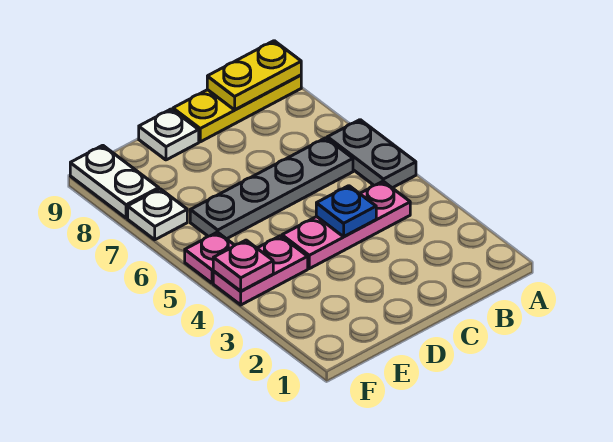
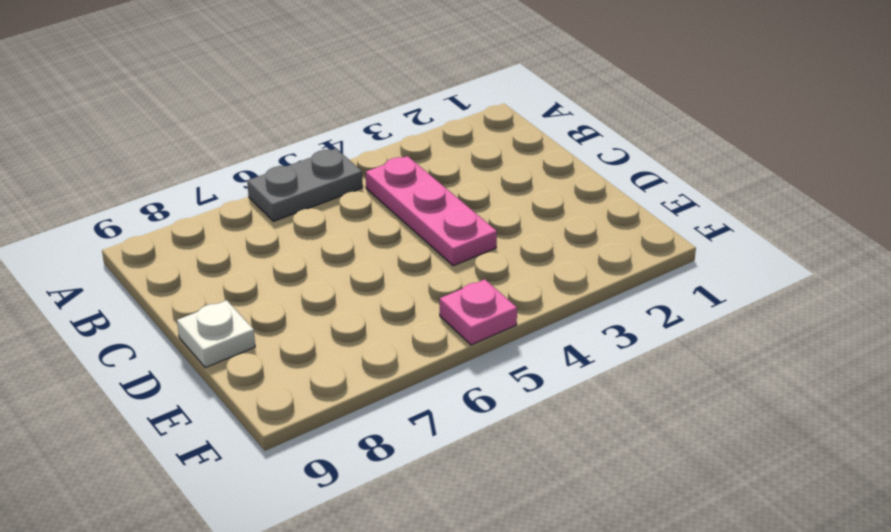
none -> yellow 1x3 plate [173,75,301,142]
none -> grey 1x4 plate [190,138,353,239]
none -> pink 1x2 plate [213,236,308,305]

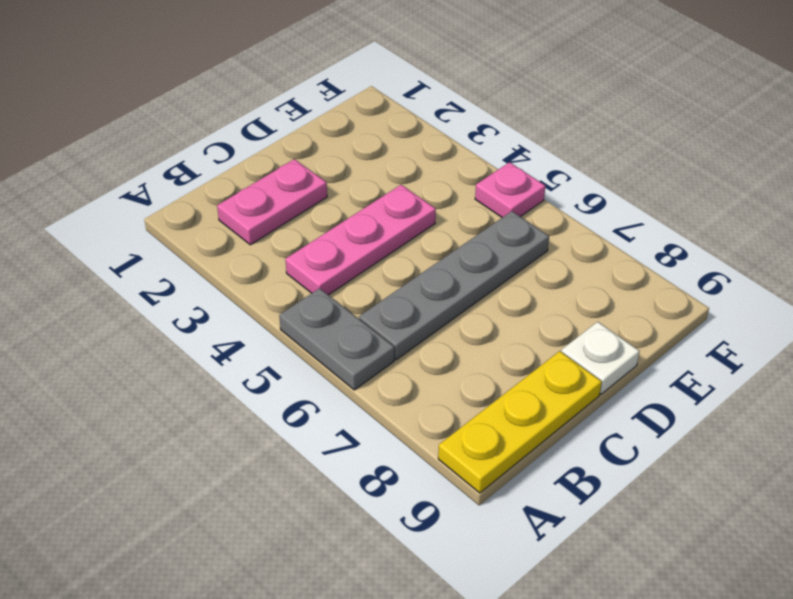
pink 1x2 plate [217,159,327,245] -> pink 1x2 plate moved to [213,236,308,305]
none -> white 1x1 plate [128,189,187,240]
none -> white 1x2 plate [70,145,159,218]
none -> yellow 1x2 plate [207,41,301,110]

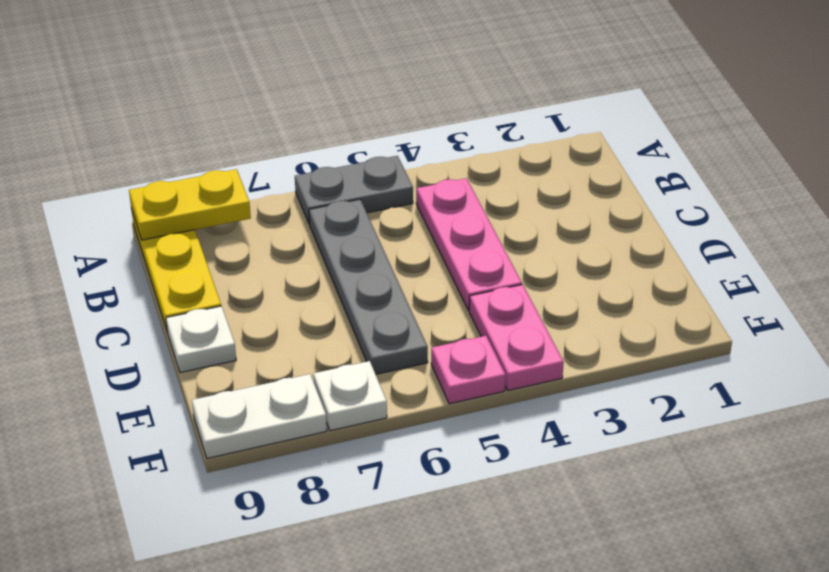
yellow 1x2 plate [129,169,251,240] -> yellow 1x2 plate turned to [207,41,301,110]
none -> blue 1x1 plate [316,186,376,237]
none -> pink 1x1 plate [213,240,273,291]

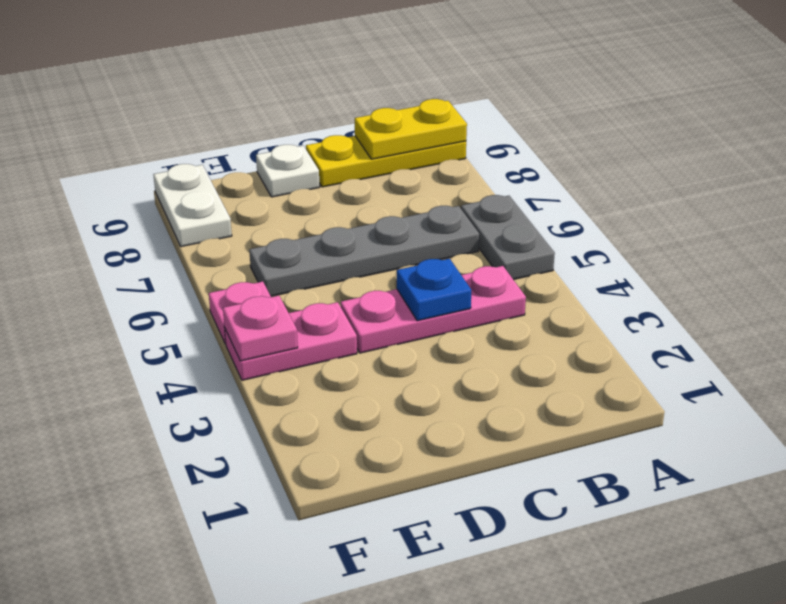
none -> white 1x1 plate [128,189,187,240]

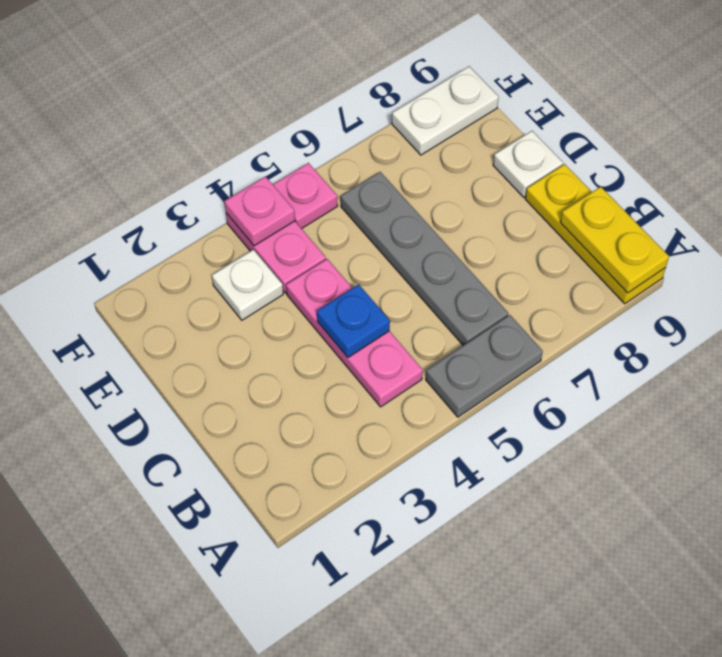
white 1x1 plate [212,250,283,320] -> white 1x1 plate moved to [128,189,187,240]

